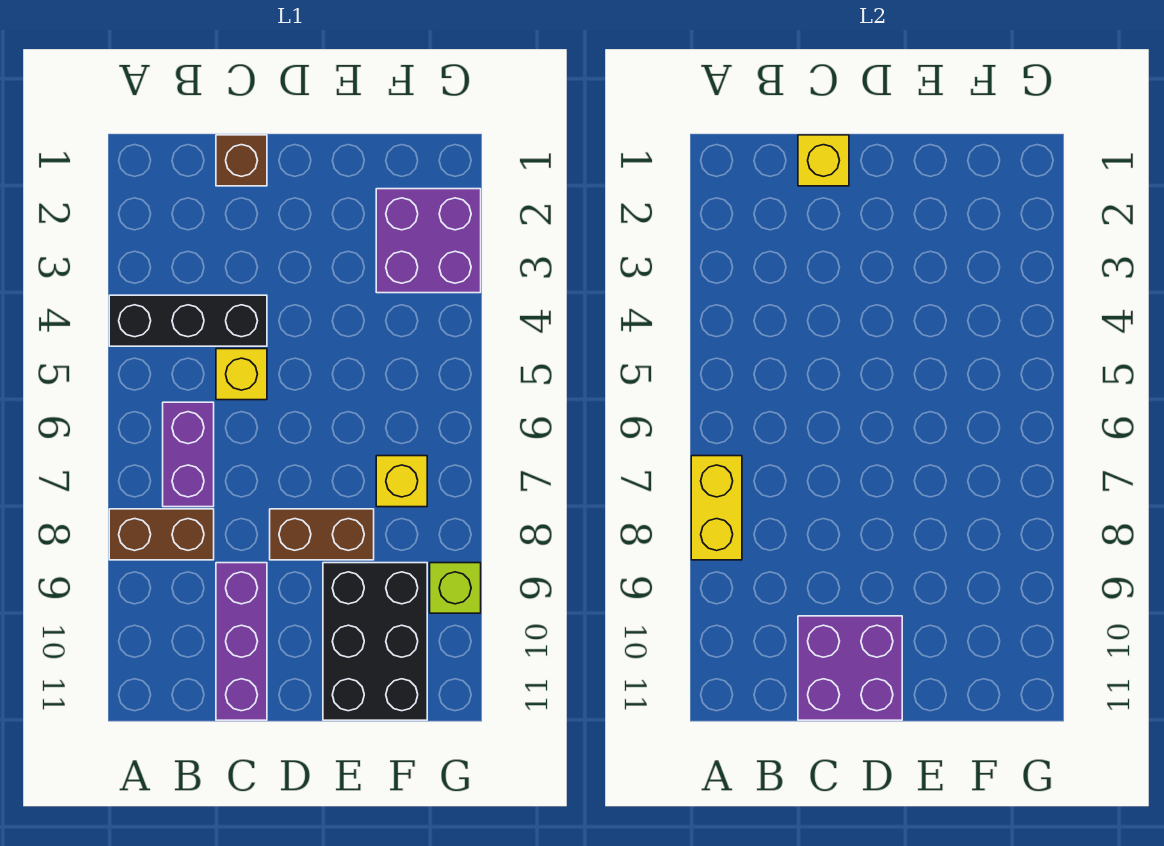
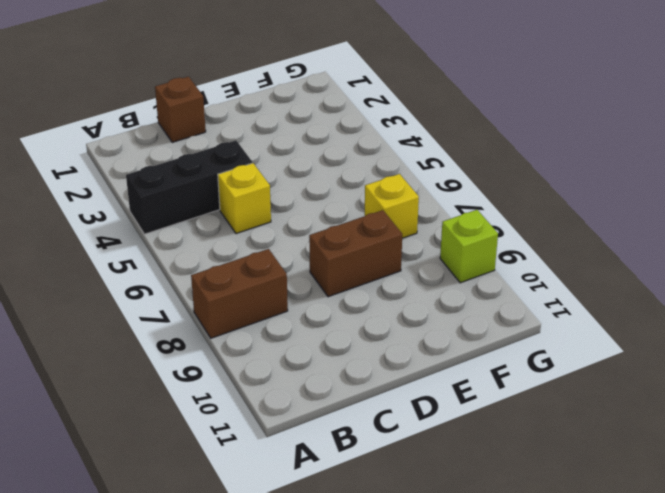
none -> purple 1x2 brick [163,402,214,507]
none -> purple 1x3 brick [216,563,267,720]
none -> black 2x3 brick [323,563,427,720]

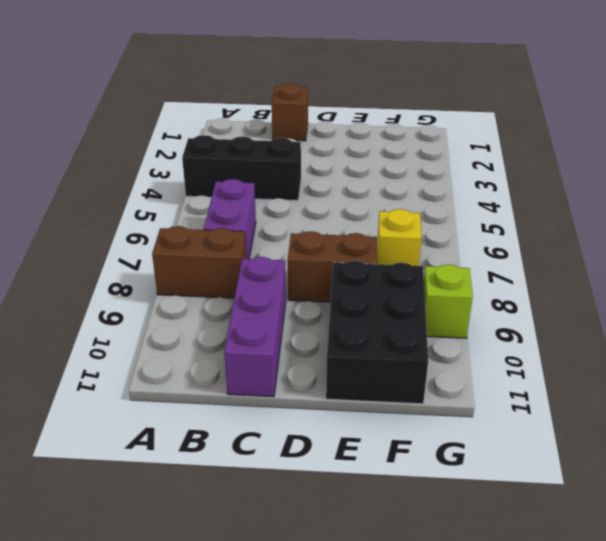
none -> yellow 1x1 brick [216,349,267,400]
none -> purple 2x2 brick [376,189,481,293]
none -> yellow 1x2 brick [691,456,742,560]

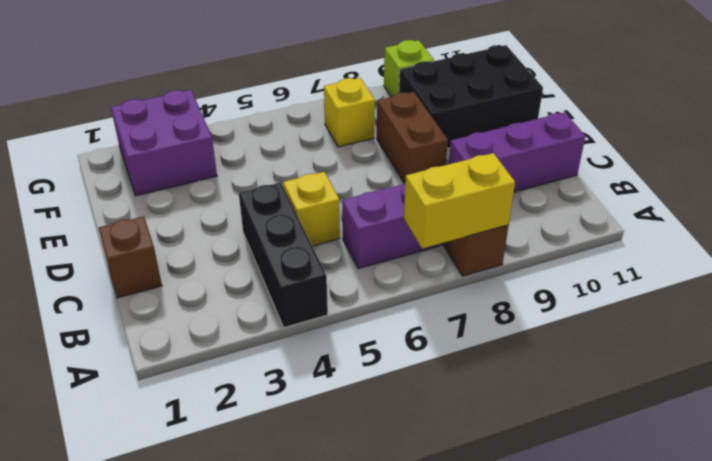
none -> yellow 1x1 brick [798,135,849,186]
none -> purple 2x2 brick [798,616,902,720]

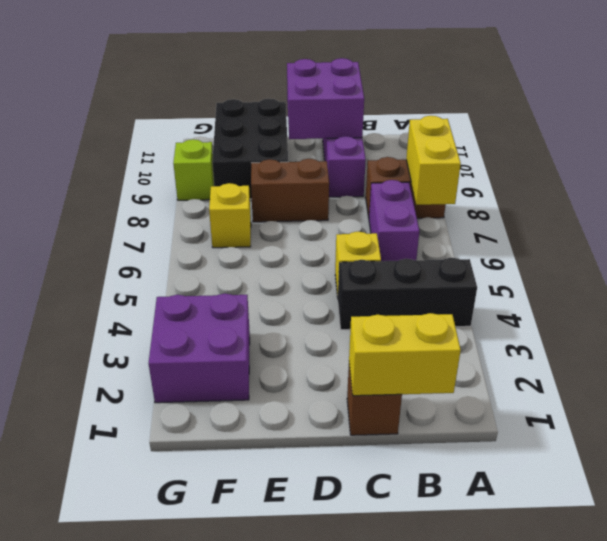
yellow 1x2 brick [349,313,461,396] -> yellow 1x1 brick [798,135,849,186]

